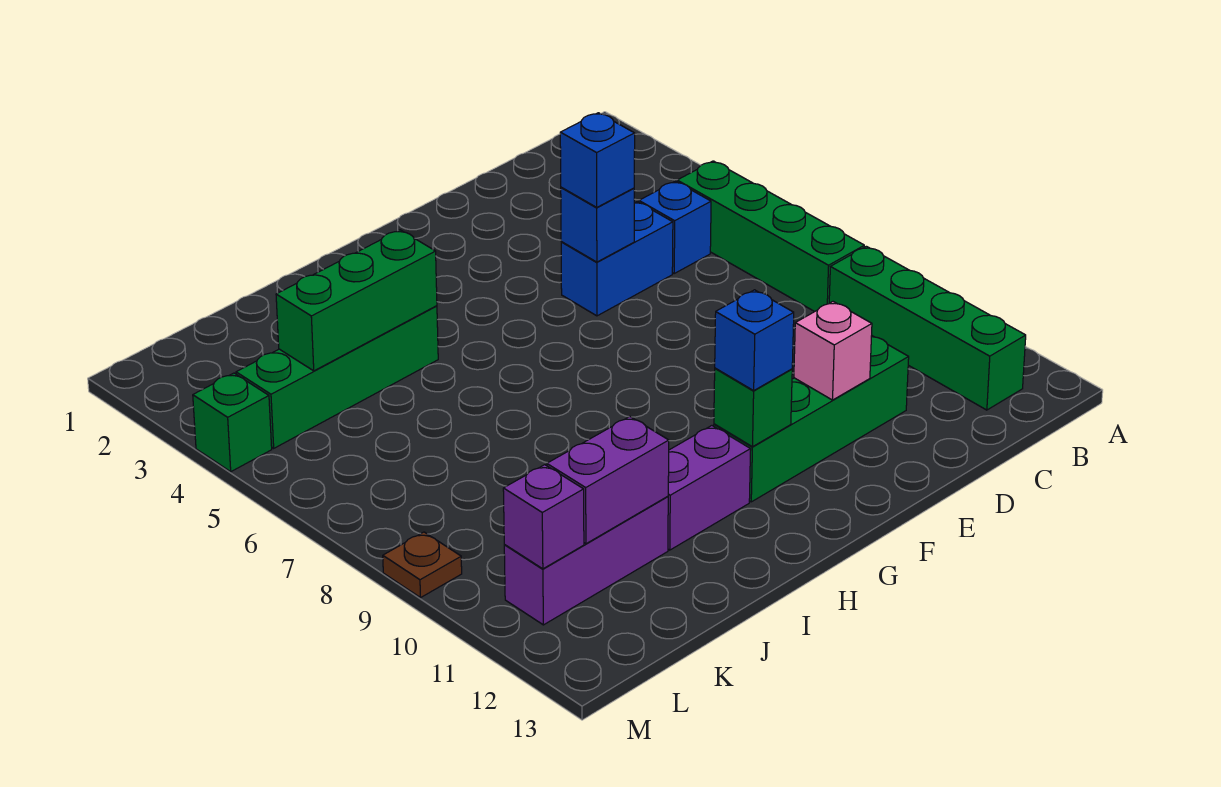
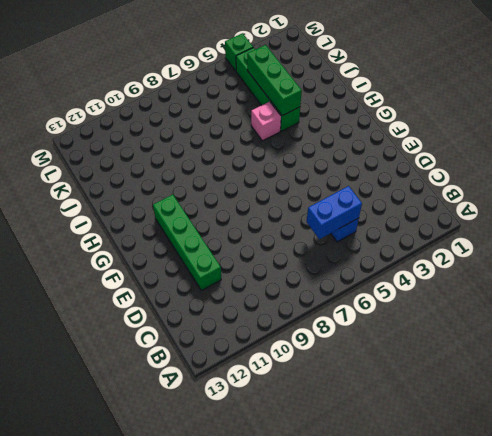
blue 1x2 brick [307,186,362,239] -> blue 1x2 brick turned to [561,202,673,316]
pink 1x1 brick [251,102,281,141] -> pink 1x1 brick moved to [794,302,872,400]
none -> green 1x4 brick [677,161,864,312]
none -> green 1x4 brick [829,246,1026,410]
none -> purple 1x2 brick [668,426,751,550]

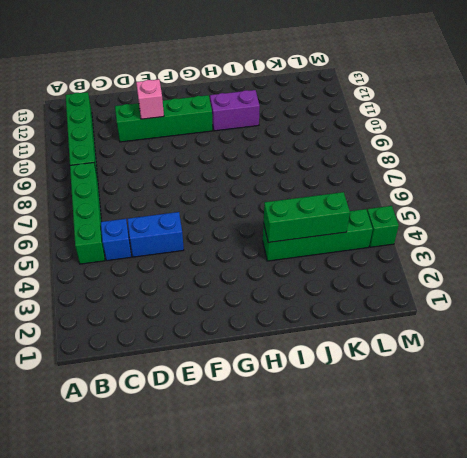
none -> purple 1x3 brick [504,496,668,625]
none -> brown 1x1 plate [383,532,462,598]
none -> blue 1x1 brick [561,187,634,262]

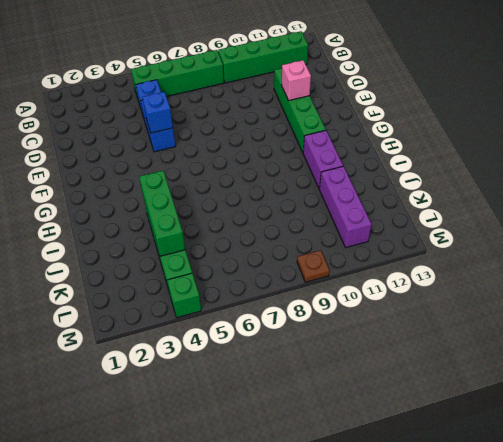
none -> green 1x1 brick [714,368,792,447]
none -> purple 1x2 brick [547,417,669,544]
none -> purple 1x1 brick [503,465,584,569]

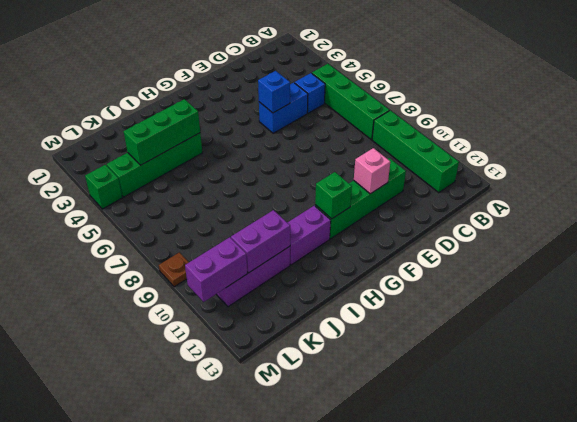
purple 1x2 brick [185,237,247,302] -> purple 1x1 brick [503,465,584,569]
none -> blue 1x1 brick [560,113,635,207]
none -> blue 1x1 brick [715,290,794,391]

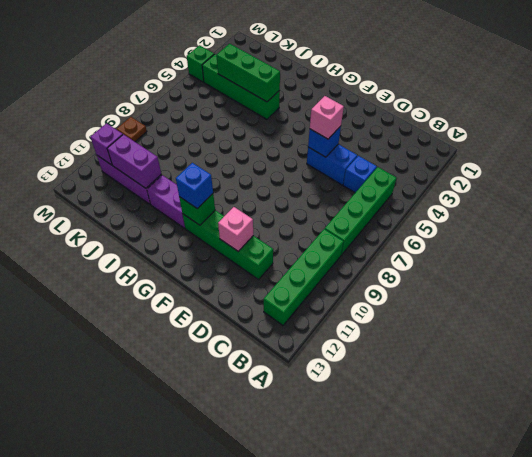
pink 1x1 brick [310,96,344,139] -> blue 1x1 brick [560,113,635,207]

